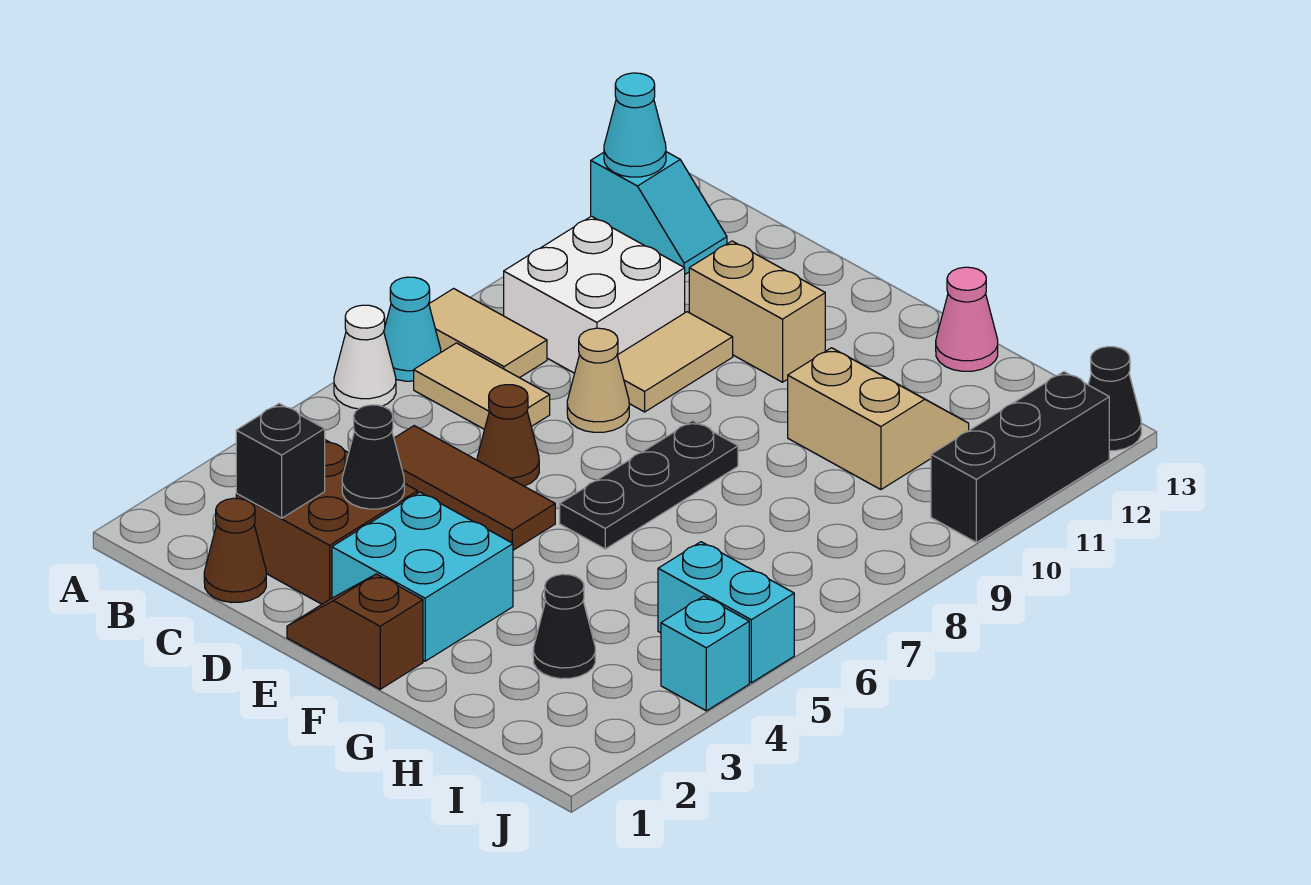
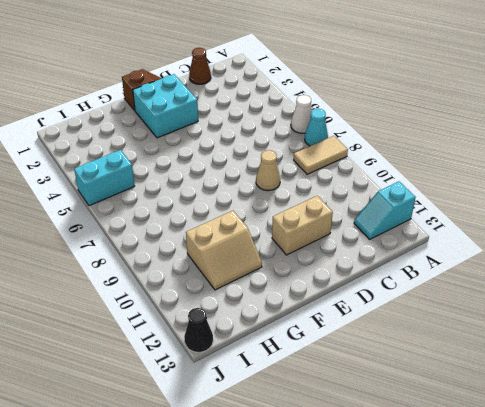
none -> tan 1x2 tile [414,343,550,429]
none -> white 2x2 brick [504,216,685,373]
none -> brown 2x2 brick [236,440,417,604]

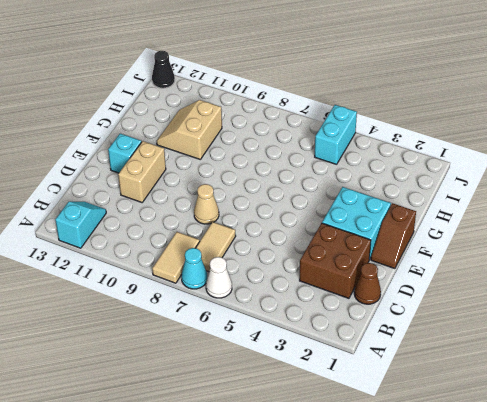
cyan 1x1 brick [108,134,142,173] -> cyan 1x1 brick moved to [661,596,749,711]
none -> white 2x2 brick [504,216,685,373]
none -> brown 1x3 tile [394,426,555,550]
none -> brown 1x1 cone [477,385,539,486]

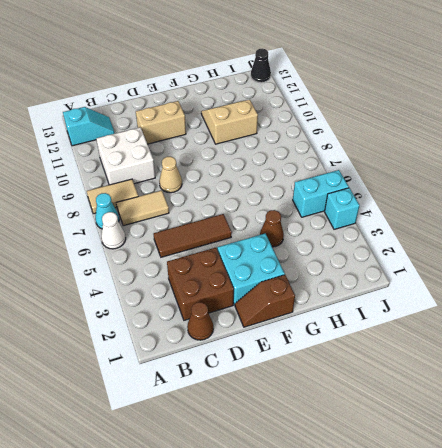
brown 1x1 cone [260,210,284,247] -> brown 1x1 cone moved to [477,385,539,486]
none -> tan 1x2 tile [617,312,733,412]
none -> black 1x3 plate [560,421,738,549]
none -> pink 1x1 cone [936,267,998,371]

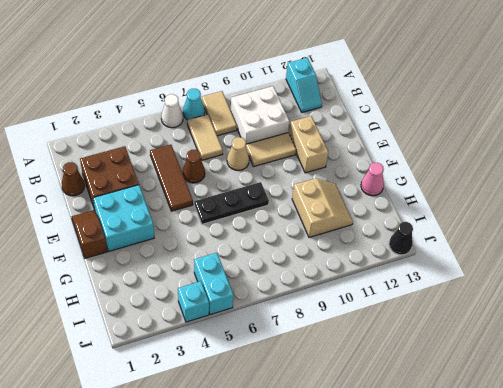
none -> black 1x1 cone [533,574,595,679]
none -> black 1x3 brick [931,372,1109,542]
none -> cyan 1x1 cone [604,73,666,177]

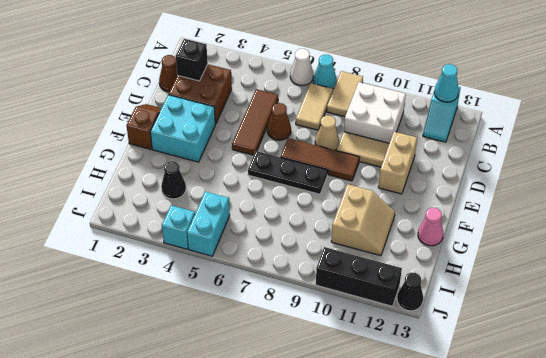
brown 1x3 tile [280,138,359,181] -> none
none -> black 1x1 cone [342,405,404,509]

